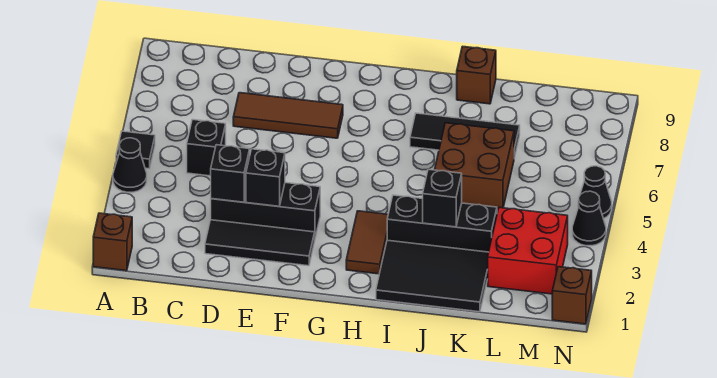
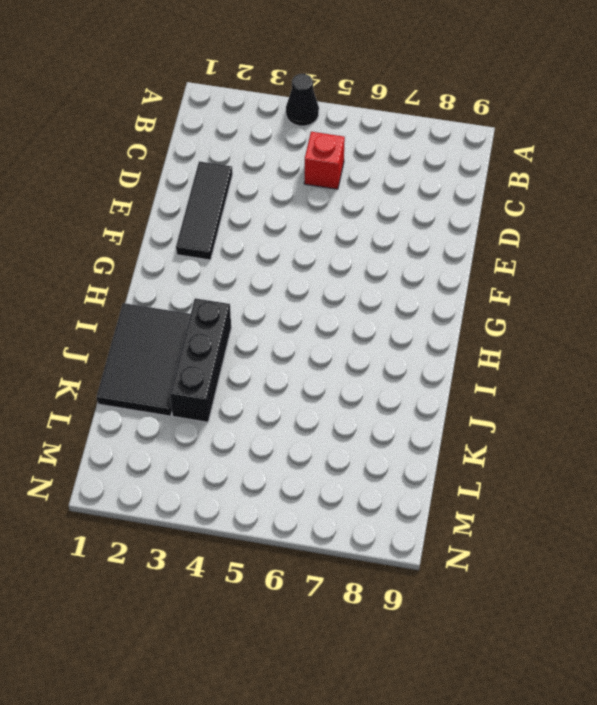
red 1x1 brick [304,132,345,189] -> black 1x1 brick [187,120,226,176]
none -> brown 1x1 brick [93,213,132,271]
none -> black 1x1 tile [116,131,155,169]
none -> black 1x3 brick [211,183,320,238]

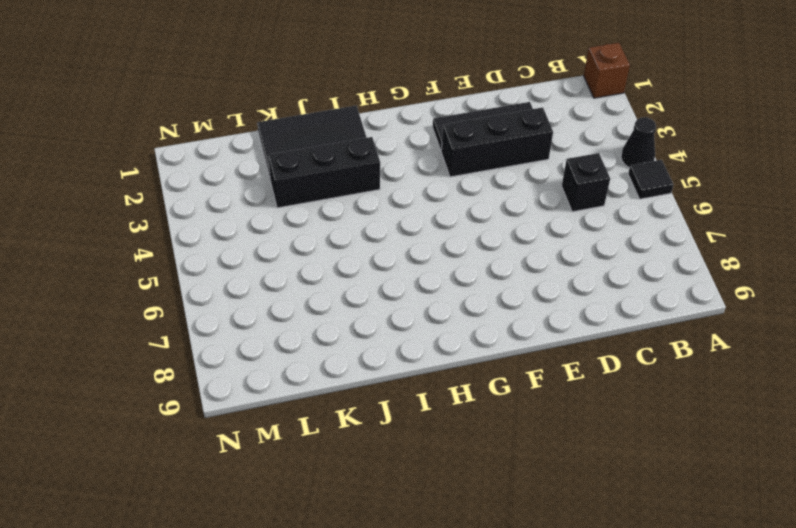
none -> brown 1x3 tile [233,93,343,138]
none -> brown 1x2 tile [346,211,388,274]
none -> black 1x3 tile [410,113,520,158]

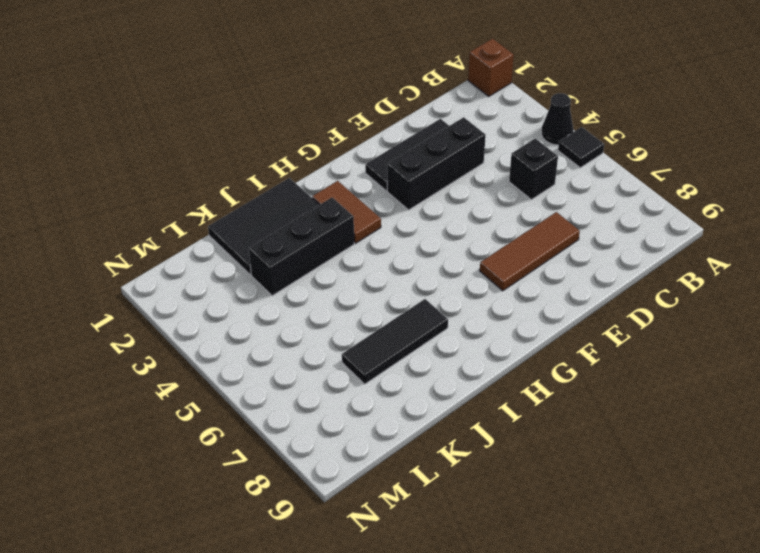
none -> brown 2x2 brick [435,123,514,209]
none -> brown 1x1 brick [457,46,496,104]
none -> red 2x2 brick [488,207,568,294]

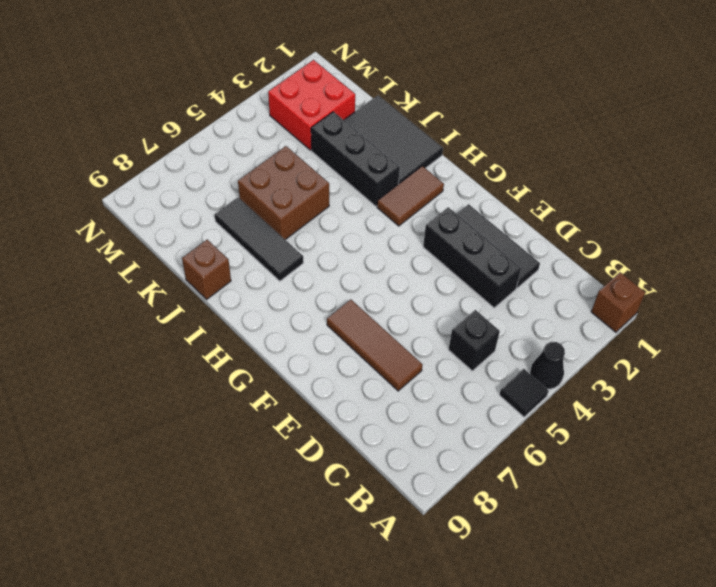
none -> brown 1x1 brick [552,267,592,324]
none -> black 1x1 cone [572,191,606,246]
none -> black 1x1 cone [578,166,612,219]

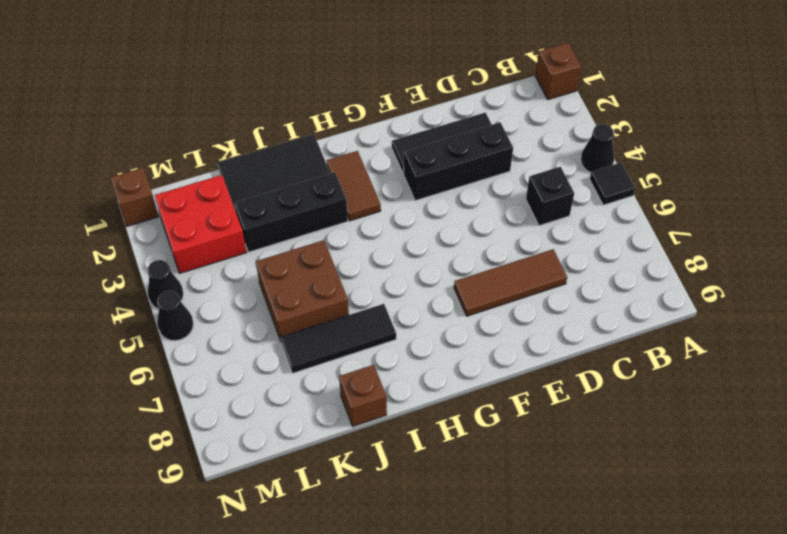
none -> black 1x1 brick [211,145,250,202]
none -> black 1x1 brick [246,149,285,206]
none -> black 1x1 brick [423,169,462,227]

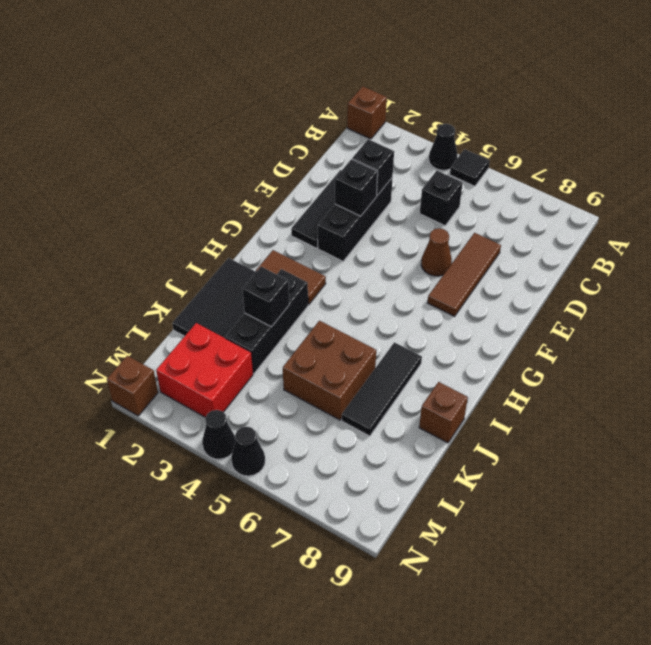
brown 1x1 cone [421,228,452,276] -> none

